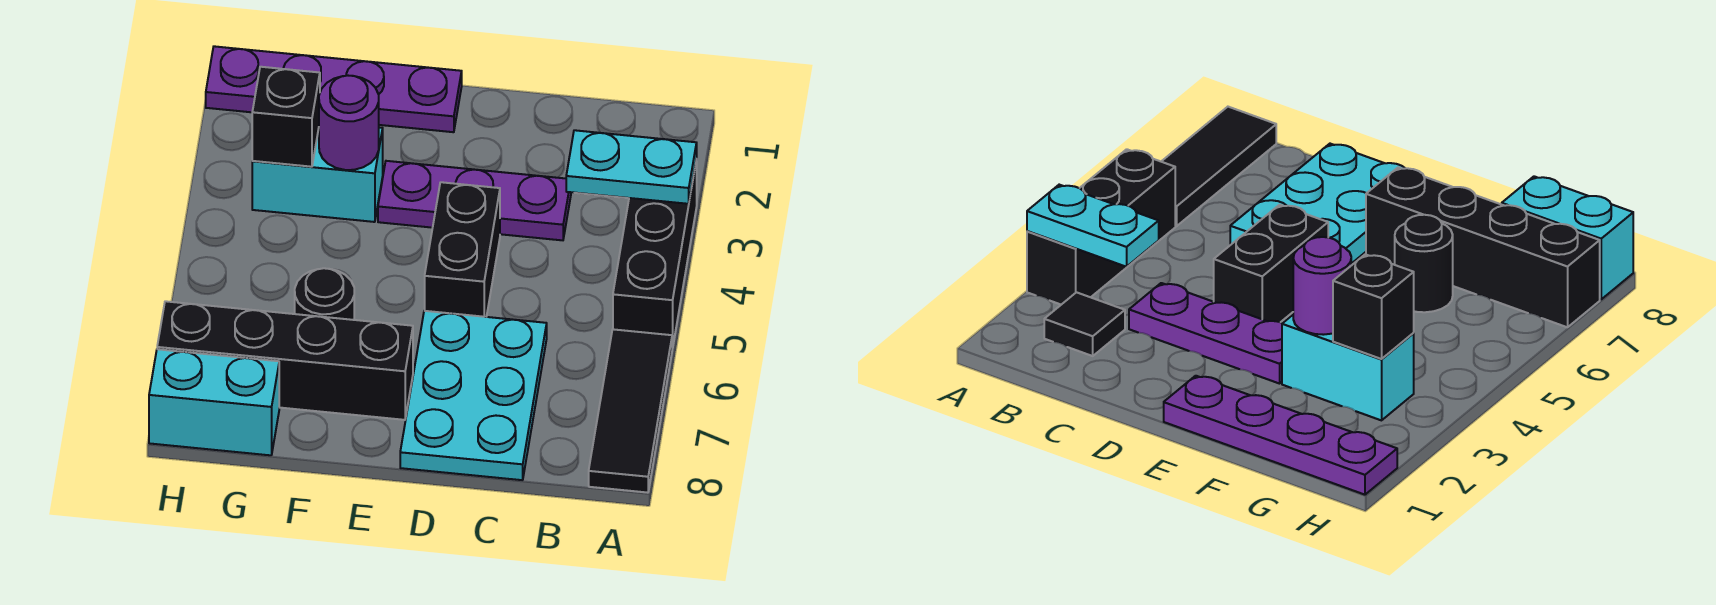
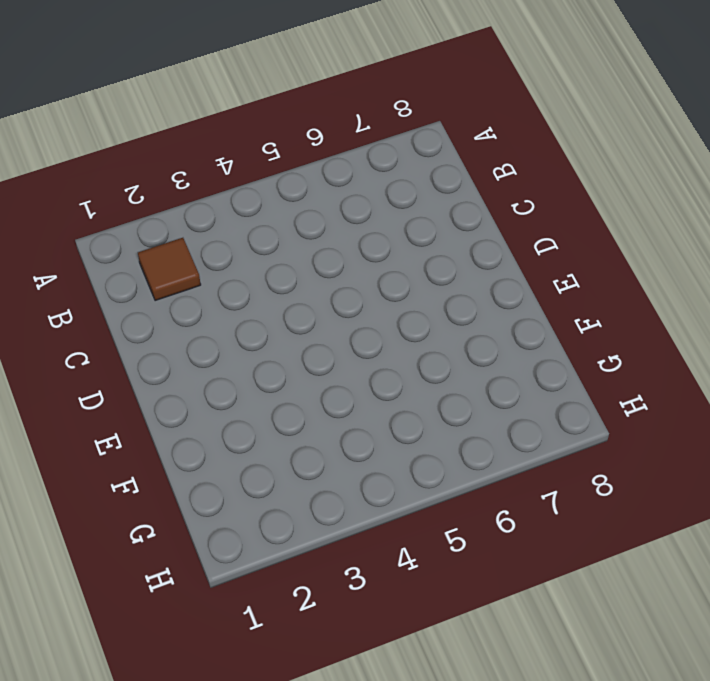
brown 1x1 tile [138,238,201,301] -> black 1x1 tile [1044,292,1125,356]
none -> black 1x3 brick [613,159,697,348]
none -> black 1x3 tile [589,329,672,493]
none -> purple 1x3 plate [378,161,571,240]

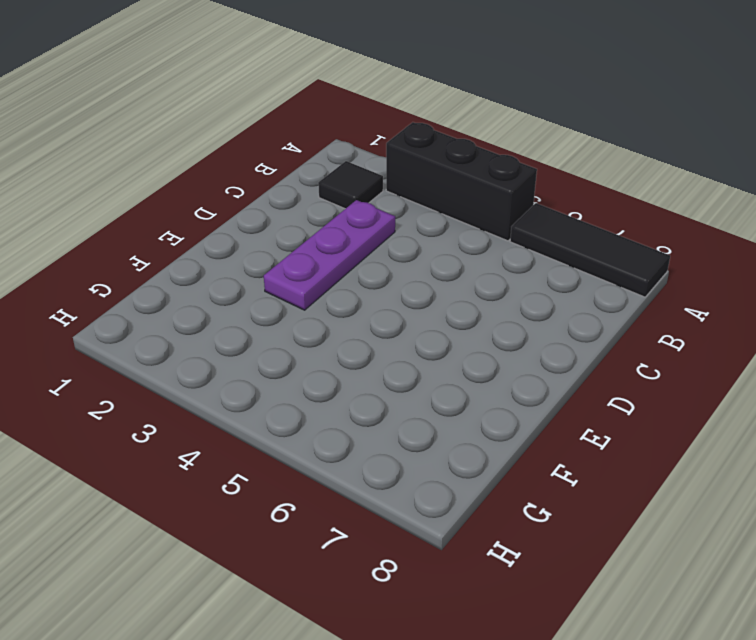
none -> cyan 2x3 plate [400,311,547,480]
none -> black 1x2 brick [425,182,500,317]
none -> purple 1x4 plate [206,46,462,132]

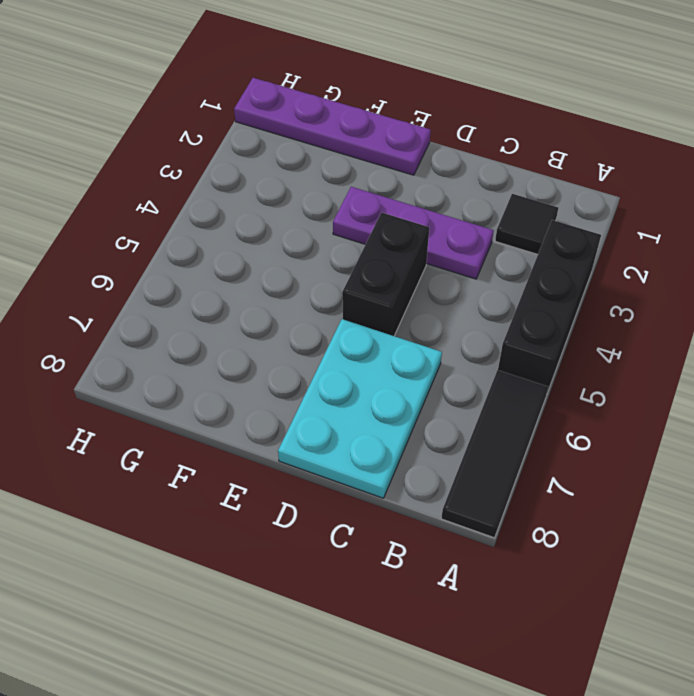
none -> black 1x4 brick [157,301,413,420]
none -> cyan 1x2 brick [252,127,383,222]
none -> black 1x1 round brick [295,268,354,320]

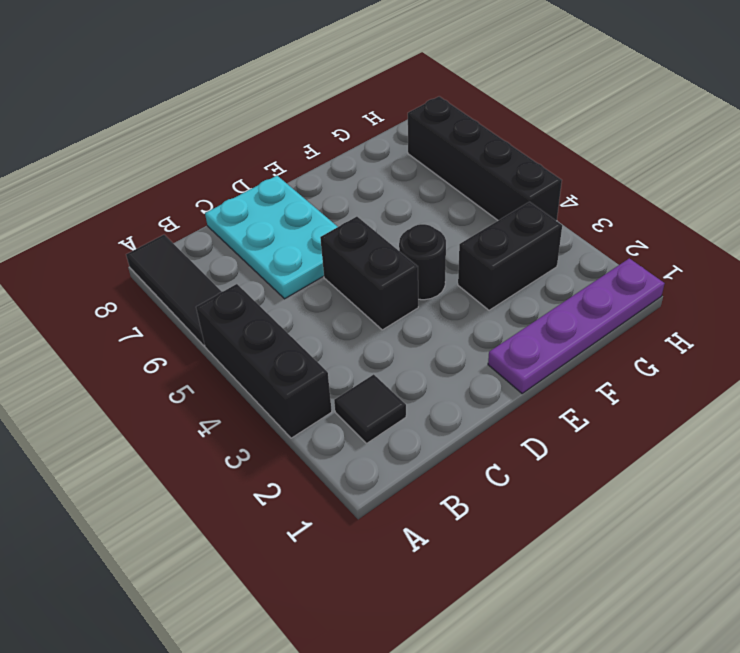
black 1x1 round brick [399,224,446,300] -> black 1x1 round brick moved to [295,268,354,320]
black 1x2 brick [458,202,562,310] -> cyan 1x2 brick [252,127,383,222]
black 1x4 brick [408,96,562,221] -> black 1x4 brick turned to [157,301,413,420]
none -> purple 1x3 plate [378,161,571,240]
none -> cyan 1x2 brick [149,349,279,455]
none -> cyan 1x2 plate [566,130,697,204]

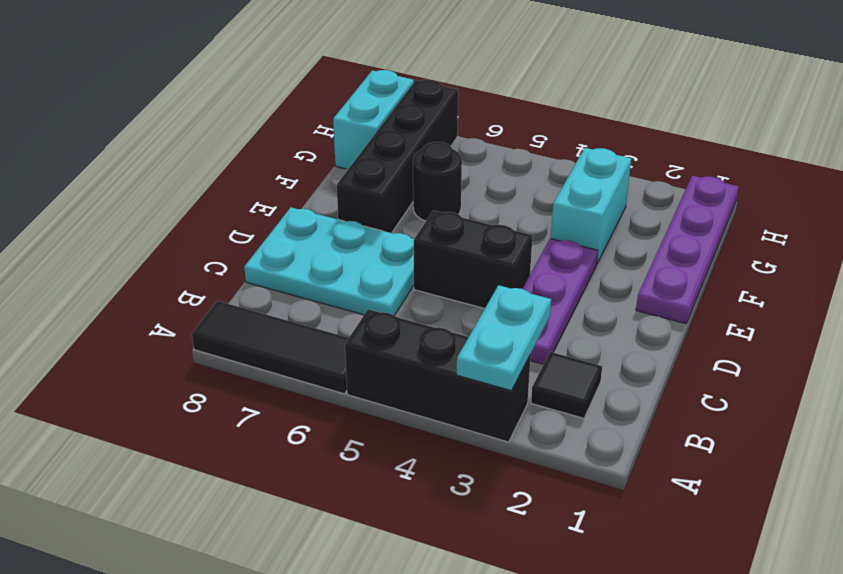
none -> purple 1x1 round brick [319,76,379,170]
none -> black 1x1 brick [252,67,320,167]

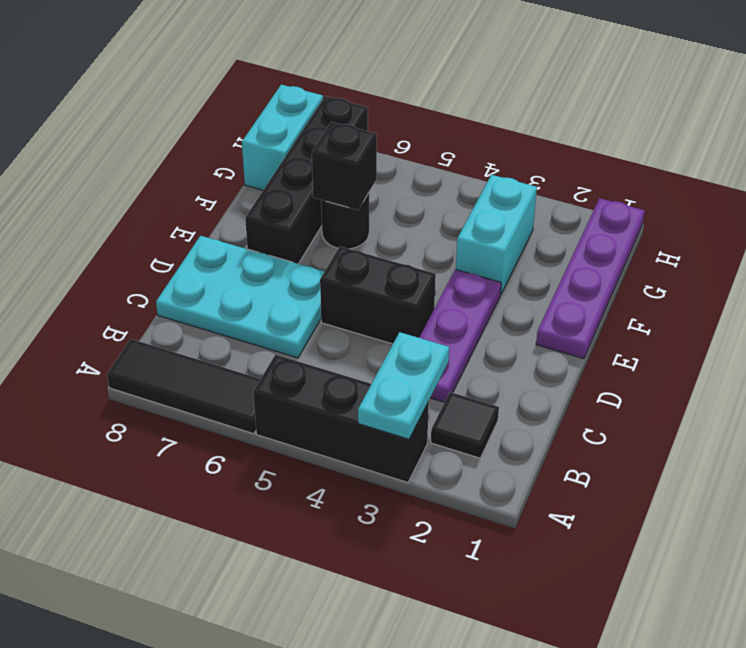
black 1x1 brick [312,122,377,210] -> black 1x1 brick moved to [252,67,320,167]
none -> purple 1x1 round brick [319,76,379,170]

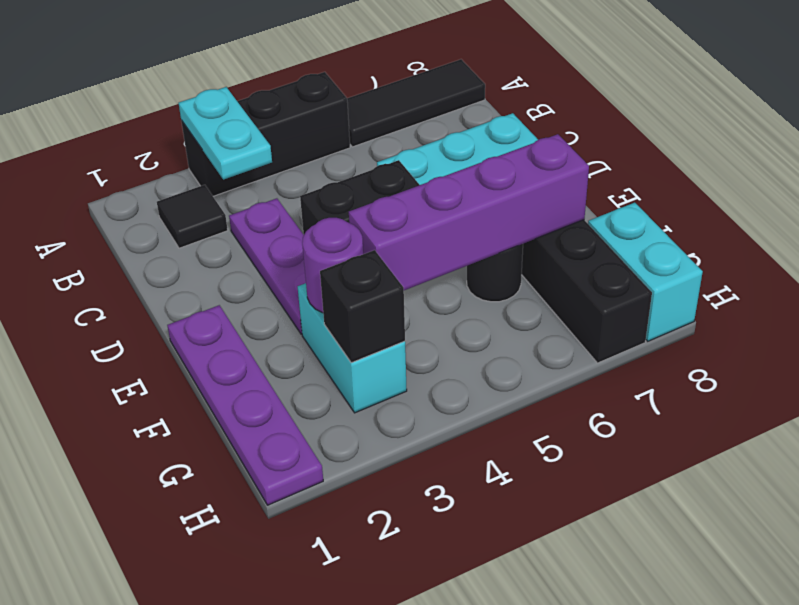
purple 1x4 brick [349,134,589,290] -> none

